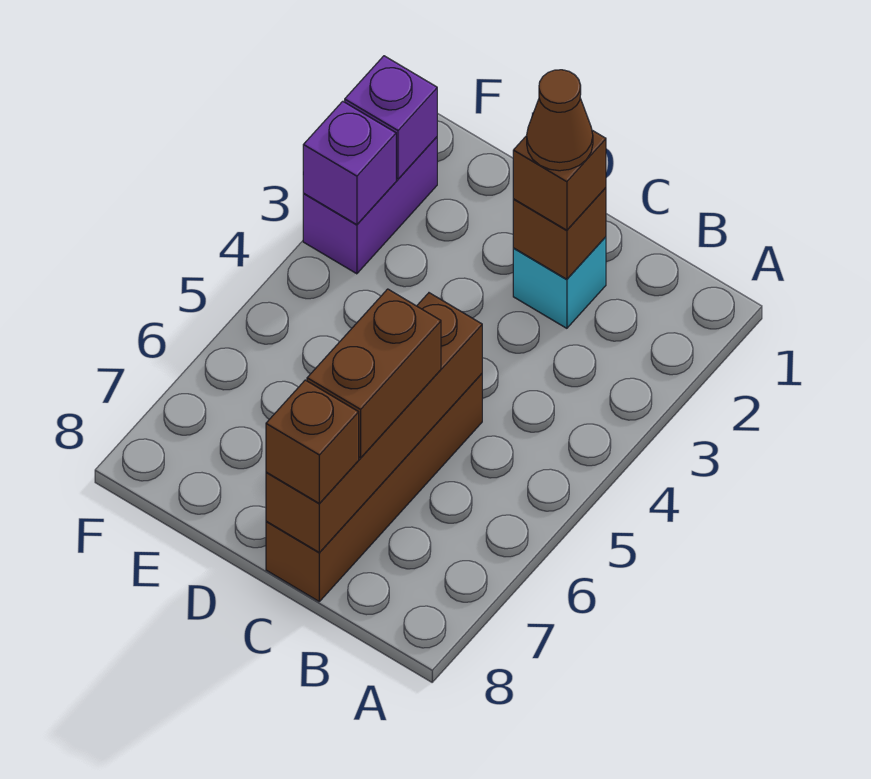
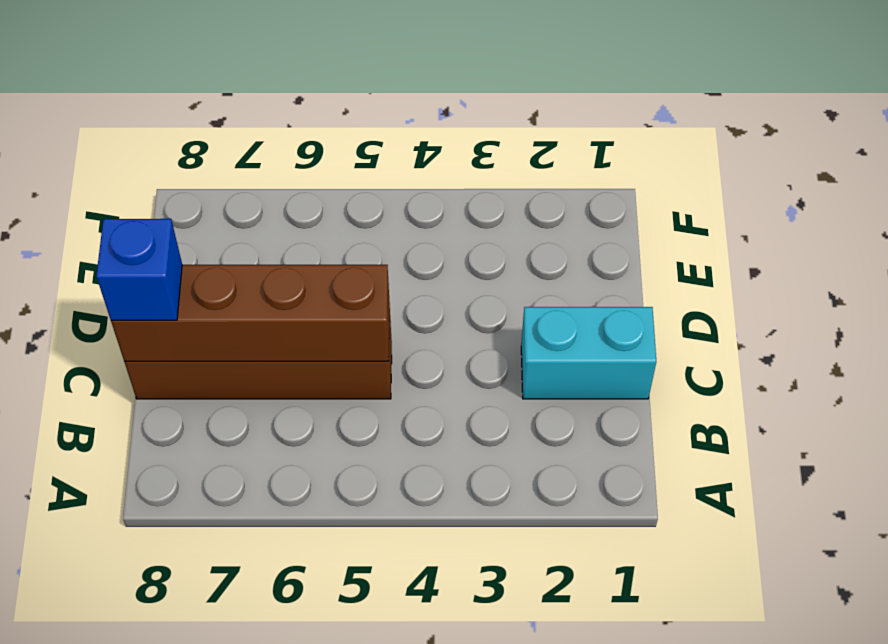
cyan 1x2 brick [521,307,656,399] -> cyan 1x1 brick [513,237,606,328]
blue 1x1 brick [96,219,182,320] -> brown 1x1 brick [266,380,359,504]
none -> purple 1x2 brick [303,137,437,274]
none -> brown 1x1 brick [513,188,606,279]

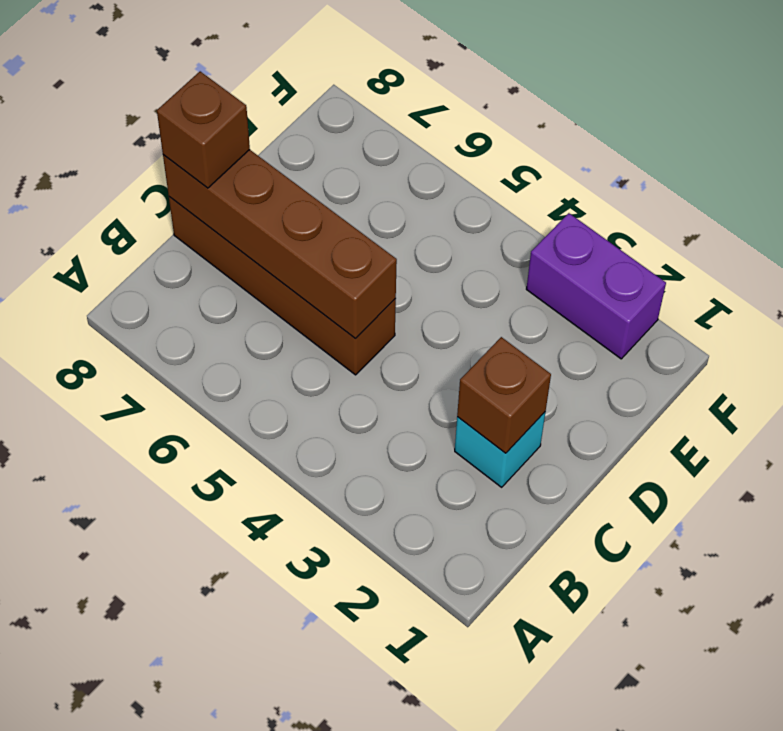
none -> purple 1x1 brick [345,56,437,179]
none -> purple 1x1 brick [303,101,396,225]

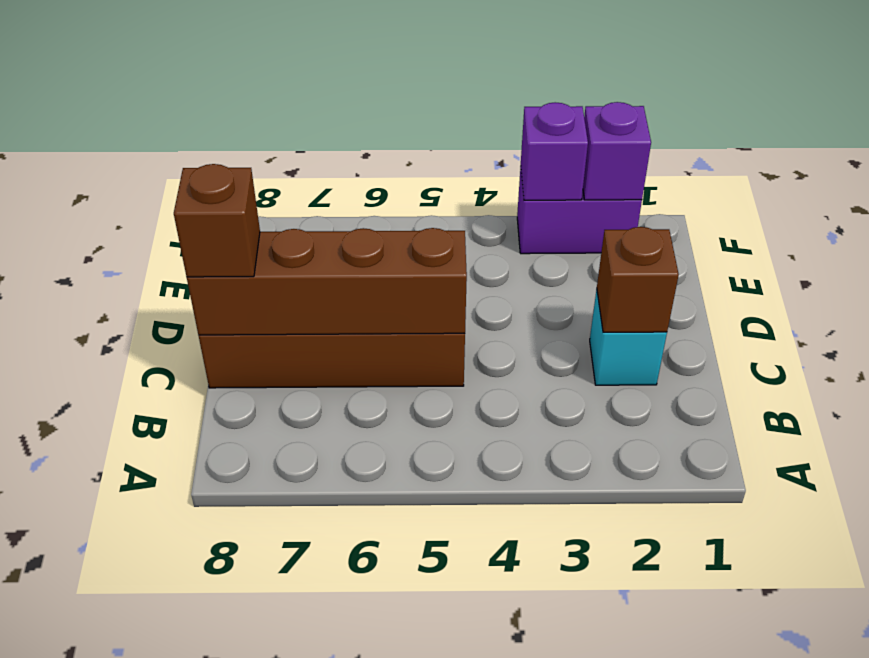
none -> brown 1x1 brick [513,130,606,230]
none -> brown 1x2 brick [307,289,441,458]

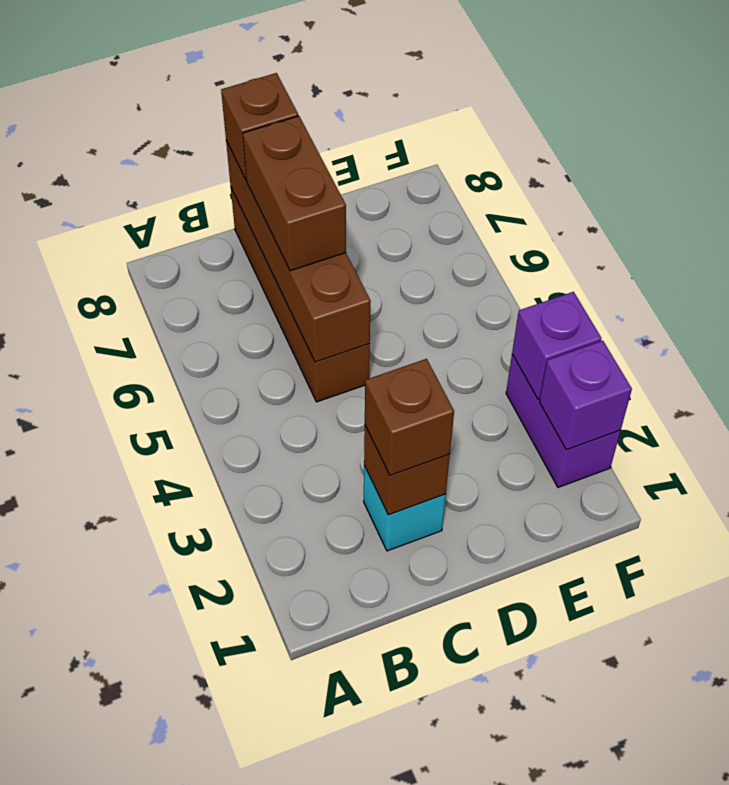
none -> brown 1x1 cone [527,70,593,171]

